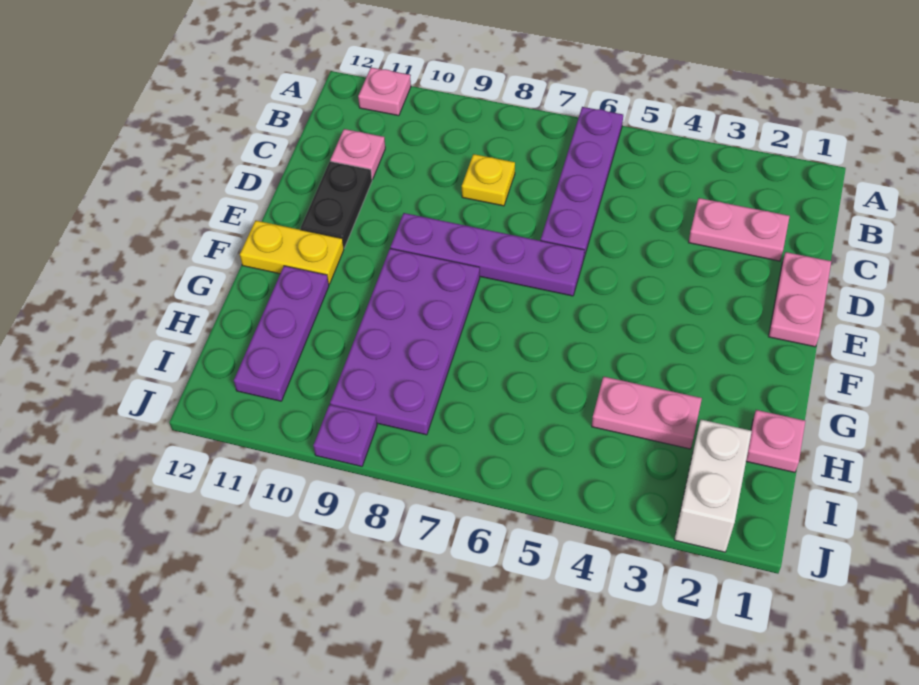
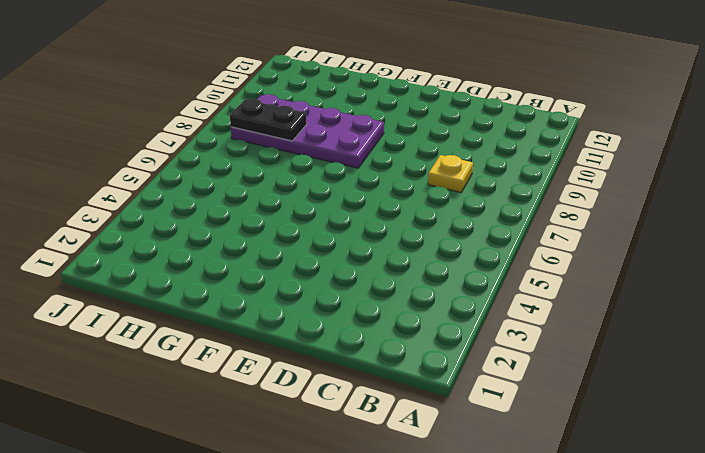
black 1x2 plate [230,99,307,141] -> black 1x2 plate moved to [301,161,372,248]
none -> purple 1x4 plate [541,107,623,257]
none -> pink 1x1 plate [358,67,411,116]
none -> pink 1x2 plate [688,198,790,261]

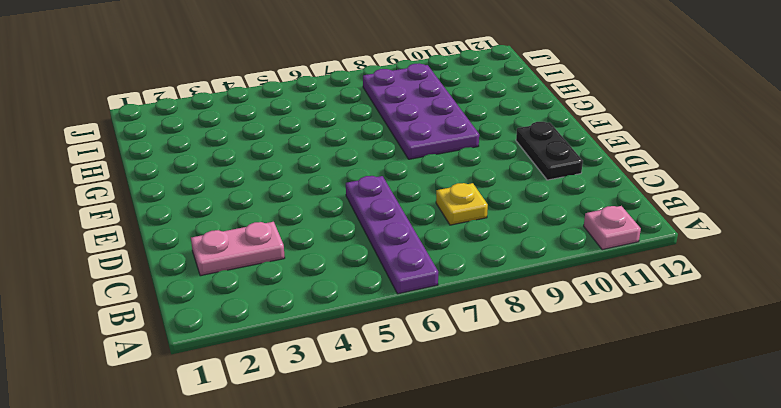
none -> pink 1x1 plate [330,129,385,180]
none -> pink 1x2 plate [768,252,831,347]
none -> purple 1x4 plate [390,213,584,296]

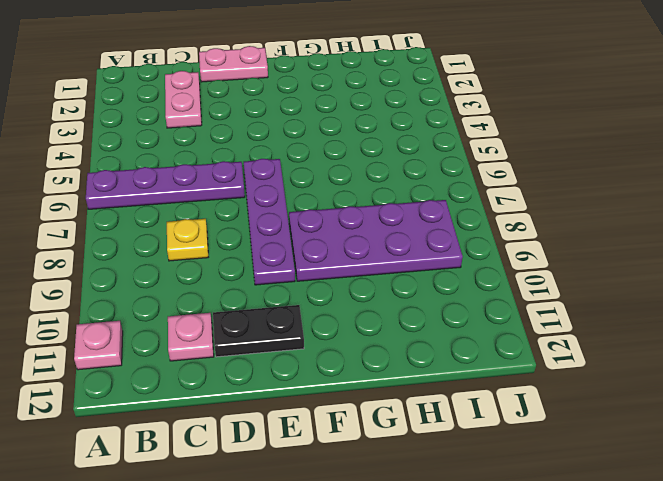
none -> yellow 1x2 plate [240,220,344,284]
none -> purple 1x3 plate [234,266,329,401]
none -> pink 1x1 plate [746,410,805,472]

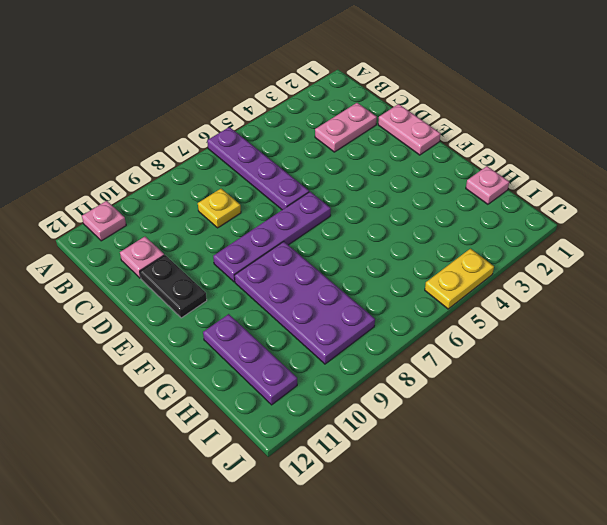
yellow 1x2 plate [425,249,494,309] -> yellow 1x2 plate moved to [240,220,344,284]
none -> pink 1x2 plate [592,377,702,449]
none -> white 1x2 brick [674,420,752,552]
none -> purple 1x1 plate [313,405,377,466]

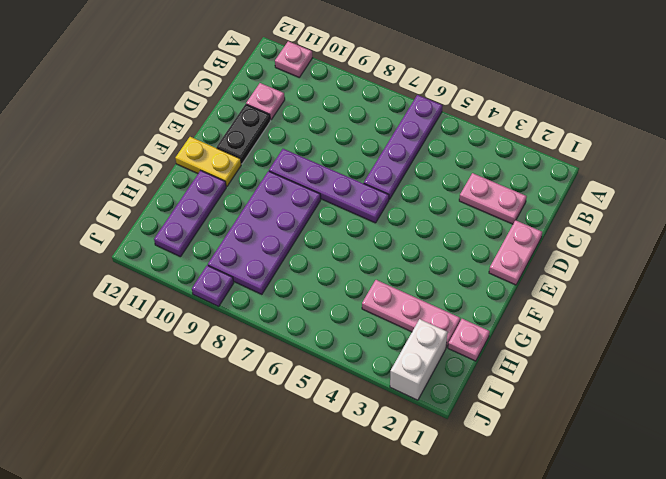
pink 1x3 plate [362,280,460,348] -> pink 1x2 plate [592,377,702,449]
none -> yellow 1x1 plate [462,154,515,206]

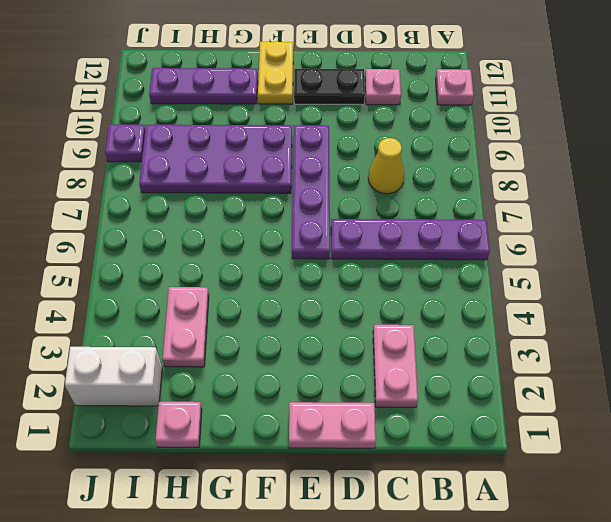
yellow 1x1 cone [368,138,405,194] -> yellow 1x1 plate [462,154,515,206]

